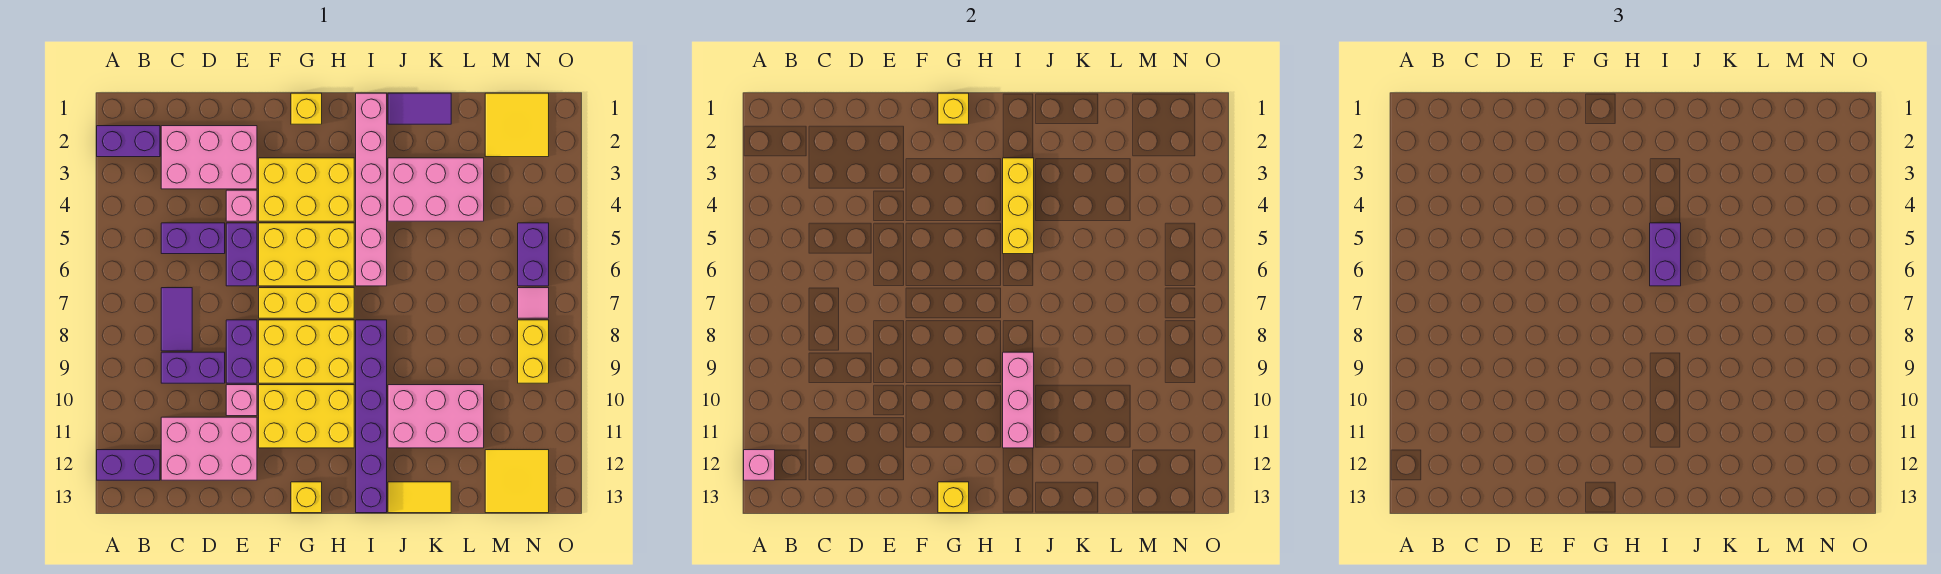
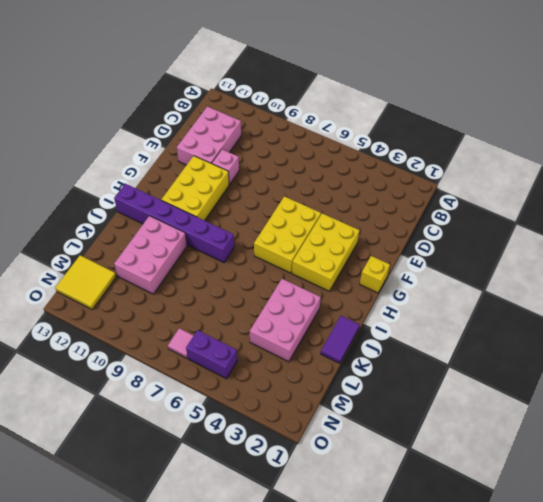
none -> purple 1x2 brick [97,126,160,157]
none -> purple 1x2 brick [97,450,160,480]
none -> pink 2x3 brick [161,126,257,189]
none -> purple 1x2 brick [161,223,225,254]

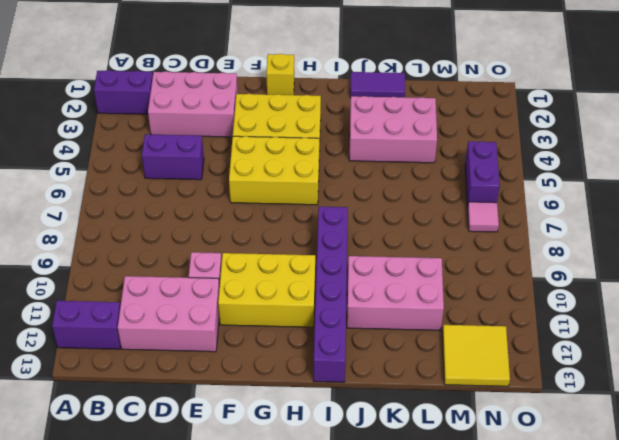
none -> purple 1x2 tile [161,288,192,351]
none -> purple 1x2 brick [161,352,225,383]
none -> pink 1x1 brick [226,190,257,221]
none -> purple 1x2 brick [226,223,257,286]

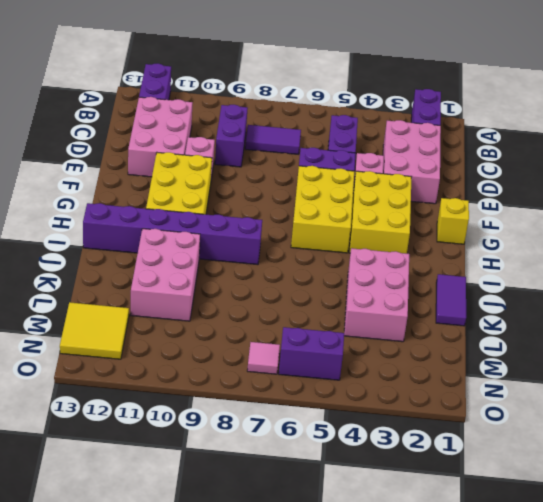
none -> purple 1x2 brick [226,320,257,383]
none -> yellow 1x3 brick [259,288,354,318]
none -> yellow 2x3 brick [259,320,354,383]
none -> yellow 1x1 brick [291,482,322,513]

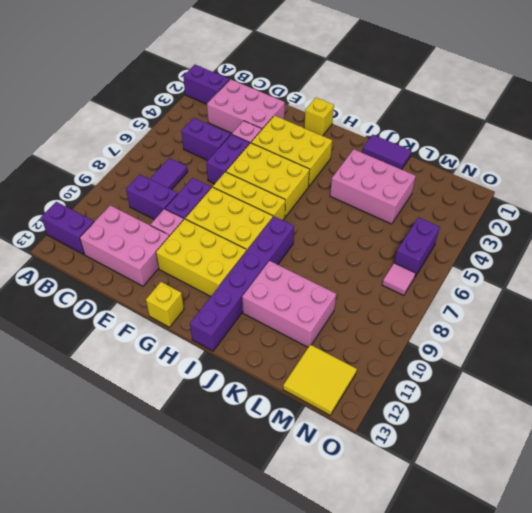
none -> pink 1x6 brick [356,93,387,286]
none -> yellow 1x2 tile [388,482,451,513]
none -> yellow 2x2 tile [485,93,549,157]
none -> yellow 1x2 brick [518,320,549,383]

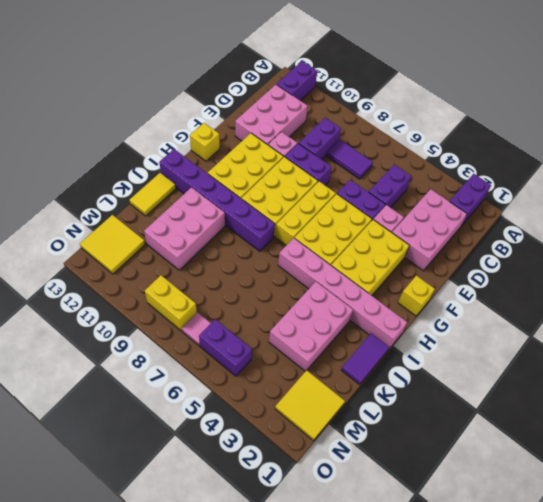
none -> pink 1x1 brick [744,450,775,480]
none -> yellow 1x1 brick [938,93,969,124]
none -> yellow 1x1 brick [938,482,969,513]
none -> yellow 1x3 brick [1003,158,1034,254]

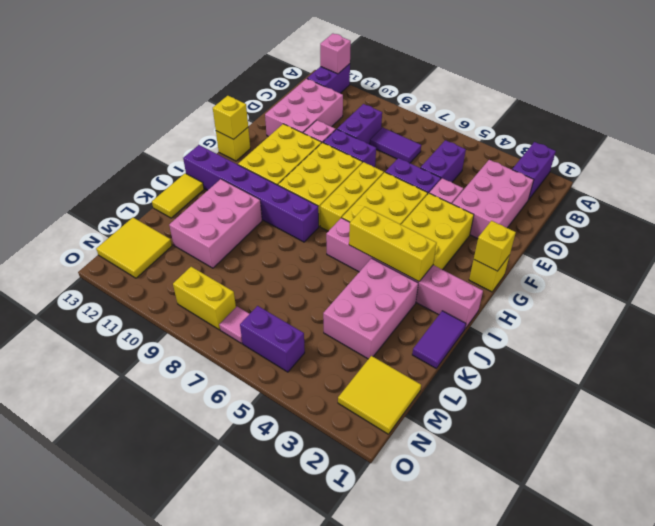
none -> pink 1x3 brick [1003,352,1034,448]
none -> purple 1x2 brick [1650,223,1681,286]

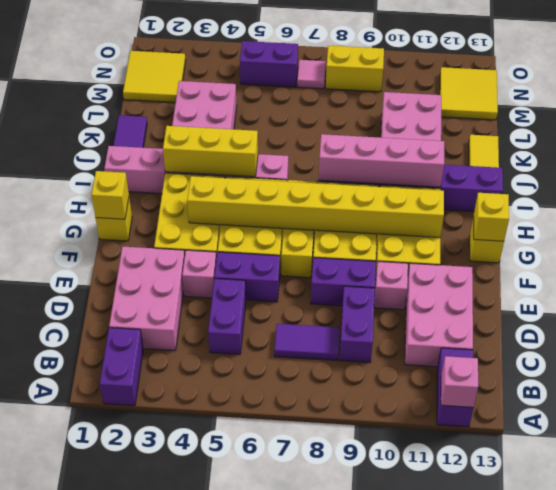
yellow 1x8 brick [187,176,444,237] -> none
pink 1x4 brick [319,134,444,187] -> pink 1x3 brick [1003,352,1034,448]
none -> purple 1x2 brick [1650,223,1681,286]

